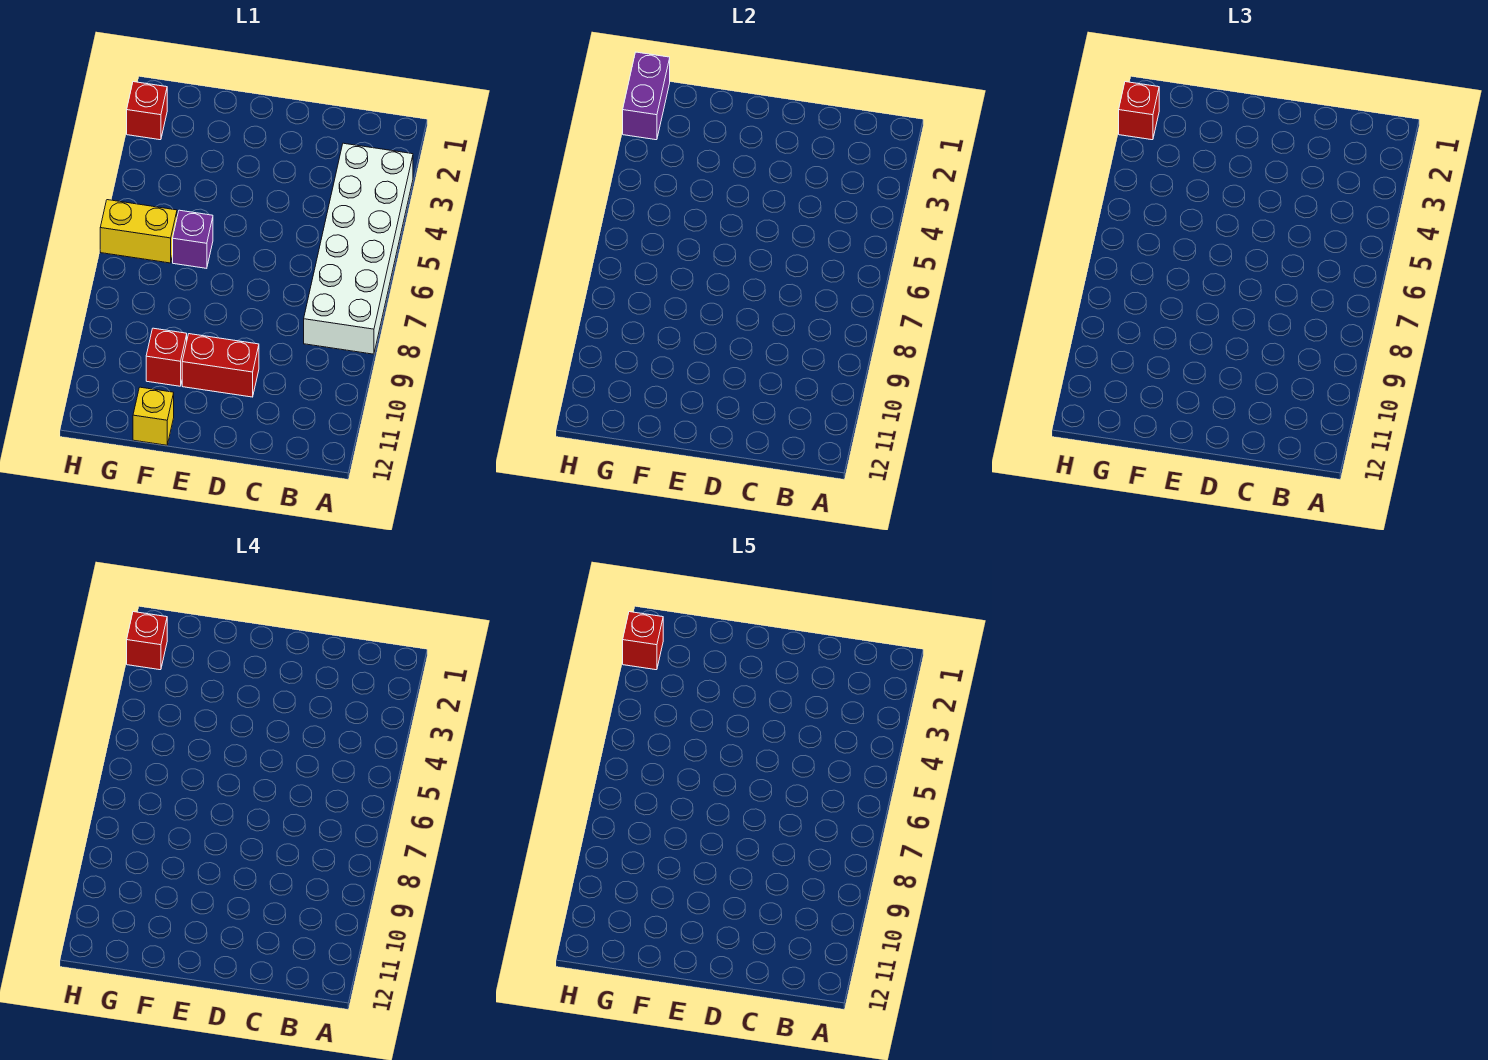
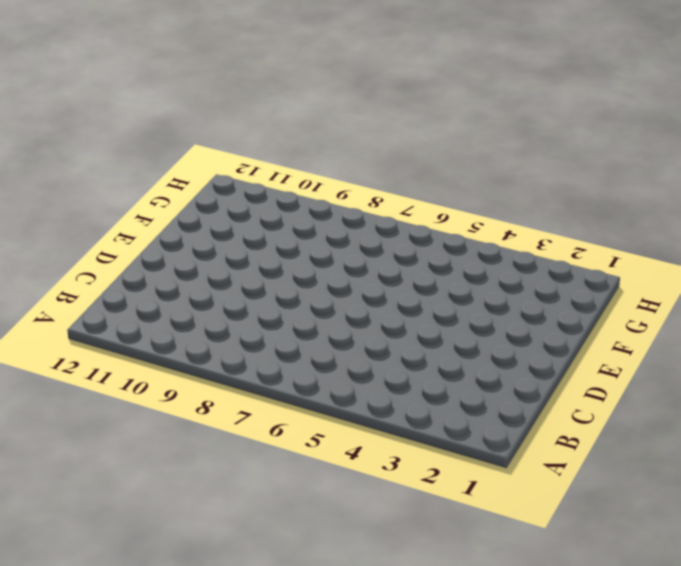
none -> white 2x6 brick [304,143,413,354]
none -> red 1x2 brick [182,334,259,397]

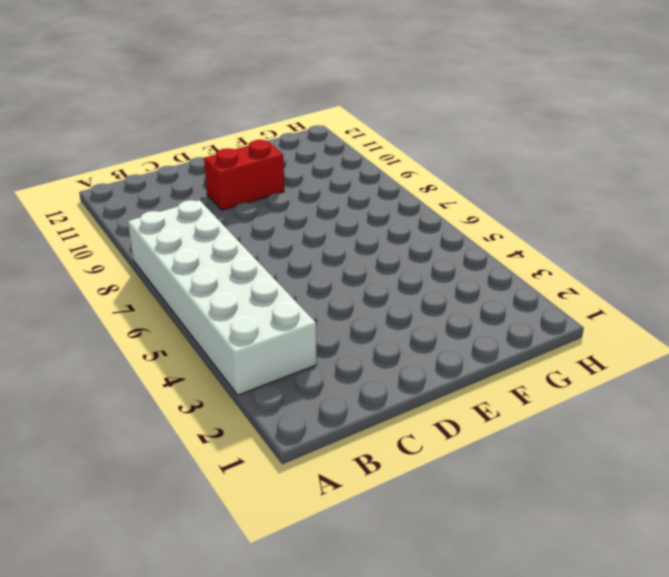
none -> purple 1x1 brick [173,210,213,268]
none -> red 1x1 brick [146,328,187,386]

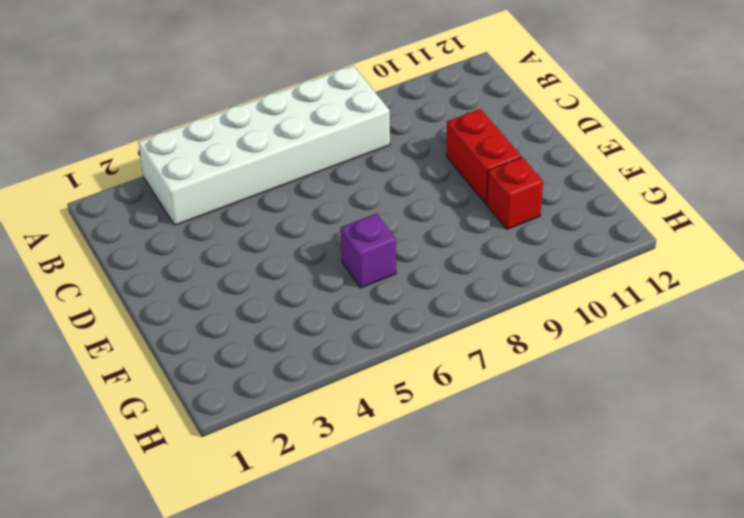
none -> yellow 1x1 brick [133,387,174,445]
none -> yellow 1x2 brick [100,200,177,263]

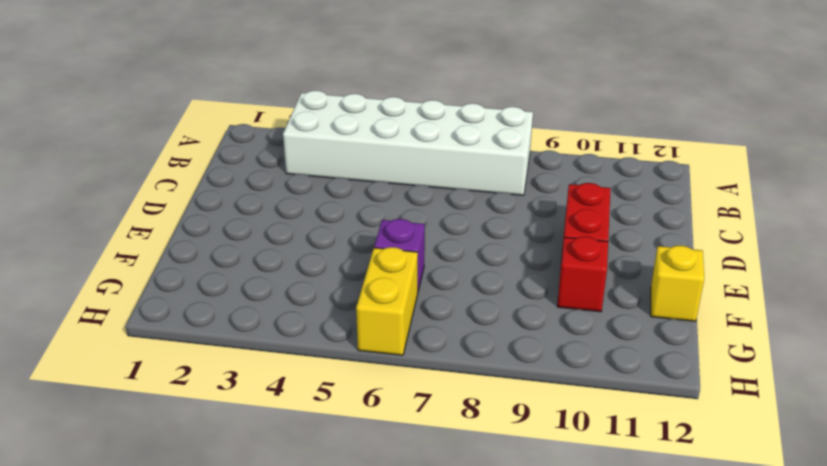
none -> red 1x1 brick [127,82,167,140]
none -> purple 1x2 brick [623,52,670,140]

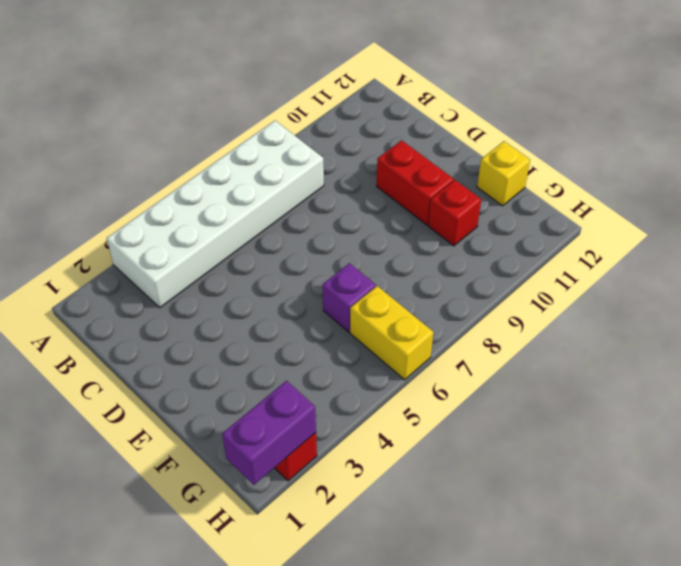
none -> red 1x1 brick [1119,82,1159,140]
none -> red 1x1 brick [127,612,167,670]

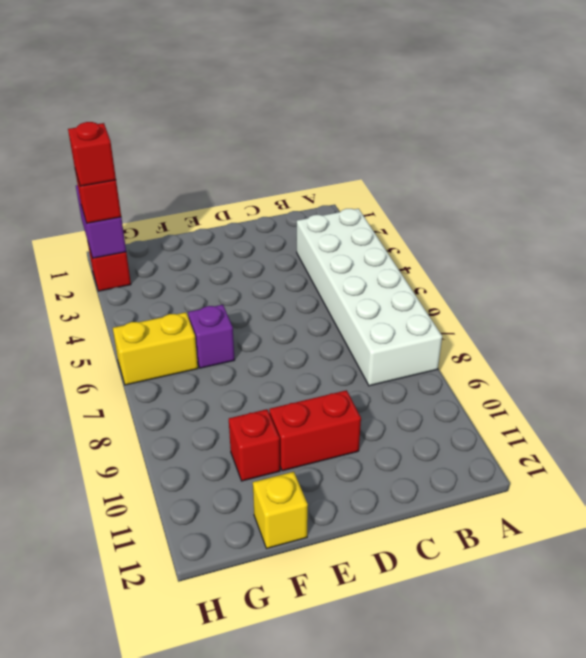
none -> red 1x1 brick [623,612,663,670]

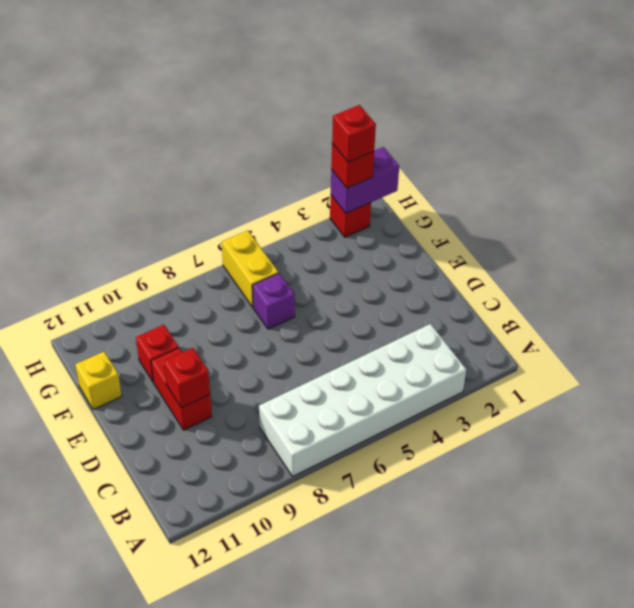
red 1x1 brick [164,348,210,408] -> red 1x1 brick moved to [623,612,663,670]

